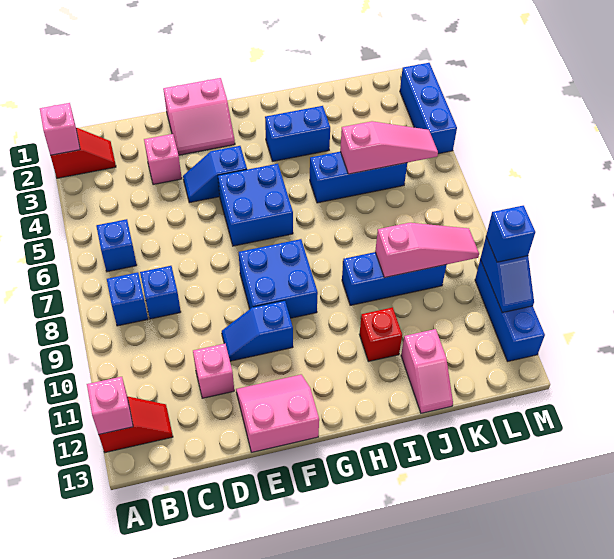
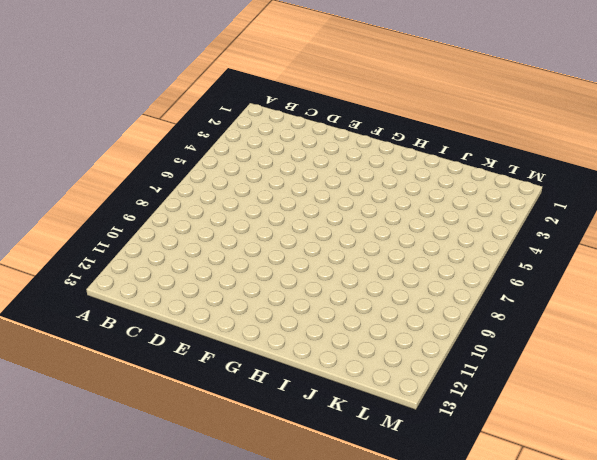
none -> red 1x2 slope [50,128,116,178]
none -> red 1x2 slope [99,397,173,453]
none -> blue 1x1 brick [96,219,137,272]

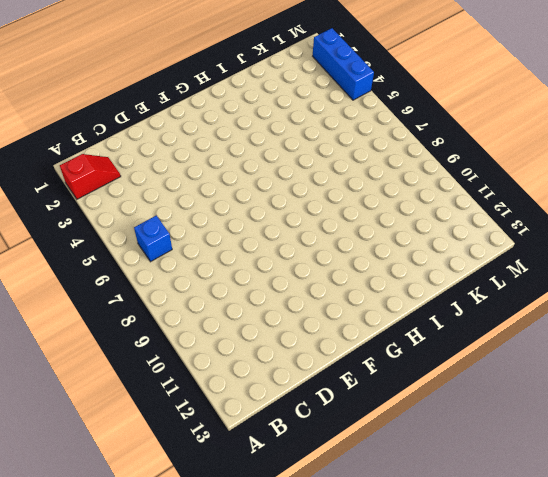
none -> red 1x2 slope [99,397,173,453]
none -> blue 1x1 brick [107,272,148,326]
none -> blue 1x1 brick [140,266,181,319]

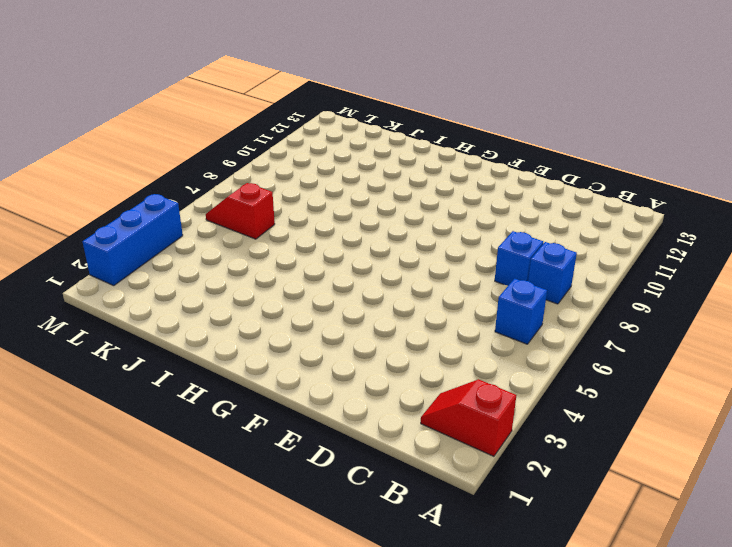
red 1x2 slope [206,183,275,239] -> red 1x2 slope moved to [99,397,173,453]
none -> pink 1x1 brick [144,134,182,185]
none -> pink 1x1 brick [193,344,234,398]
none -> pink 2x2 slope [163,78,235,155]

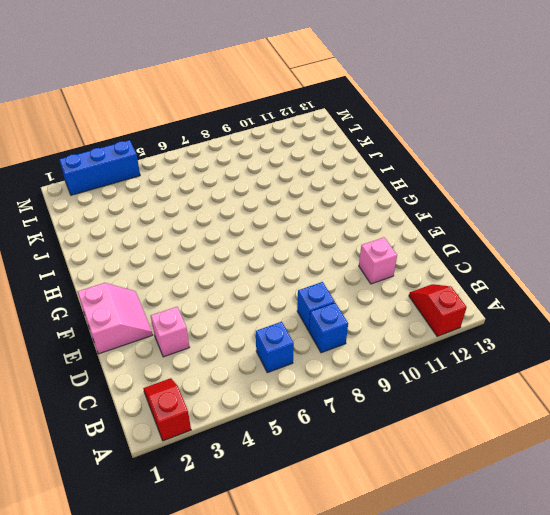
none -> blue 1x2 slope [183,146,247,203]
none -> blue 1x2 slope [222,300,293,361]
none -> pink 2x2 slope [236,375,319,452]

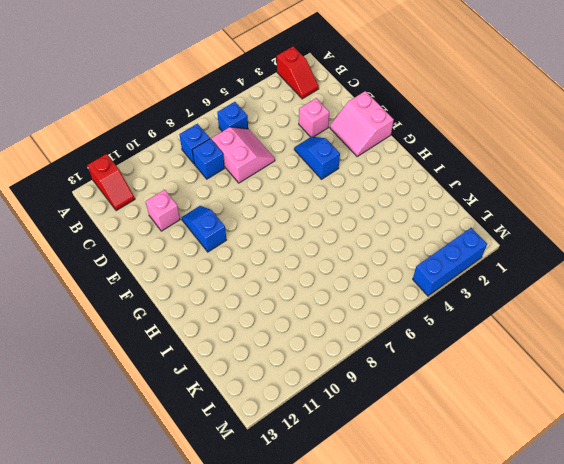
pink 2x2 slope [211,127,275,183] -> pink 2x2 slope moved to [236,375,319,452]
none -> blue 2x2 brick [218,164,293,246]
none -> blue 2x2 brick [239,239,318,318]
none -> blue 1x2 brick [265,106,330,161]

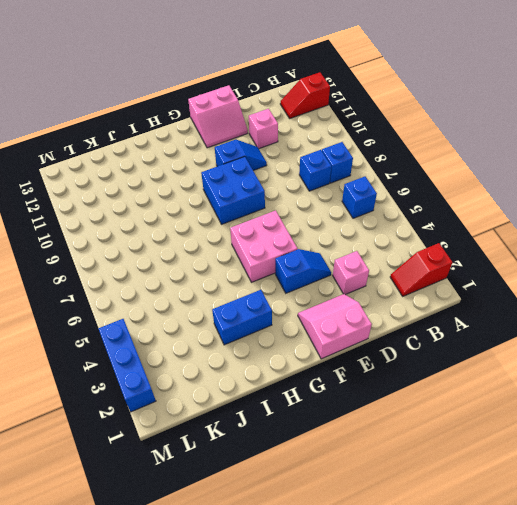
pink 2x2 brick [230,210,298,282] -> blue 2x2 brick [218,164,293,246]
none -> blue 1x3 brick [310,152,407,203]
none -> blue 1x3 brick [342,252,446,305]
none -> red 1x1 brick [359,307,402,361]

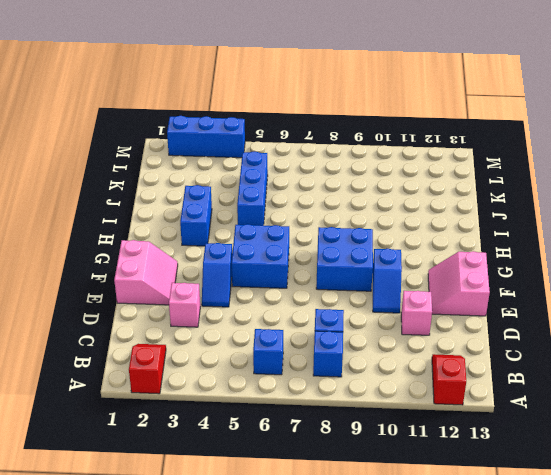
none -> blue 1x3 brick [342,252,446,305]
none -> red 1x1 brick [359,307,402,361]
none -> pink 1x2 slope [401,329,453,413]

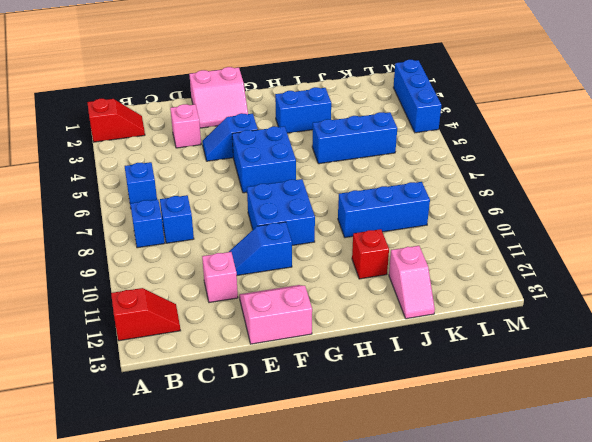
none -> blue 1x3 brick [475,260,545,362]
none -> pink 1x1 brick [40,103,80,155]
none -> pink 1x1 brick [87,377,133,434]

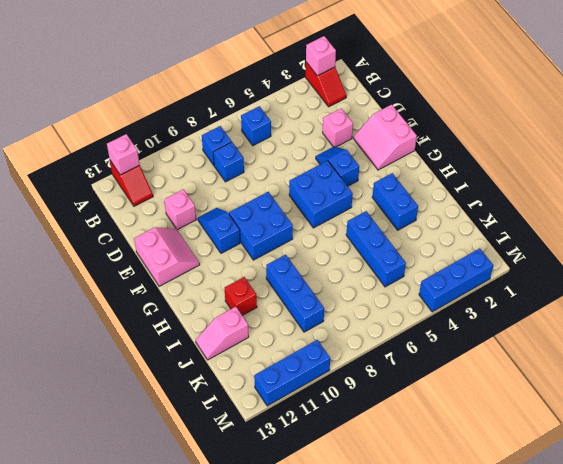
none -> pink 1x3 slope [340,121,438,174]
none -> pink 1x3 slope [375,223,479,278]
none -> blue 1x2 slope [480,237,534,313]

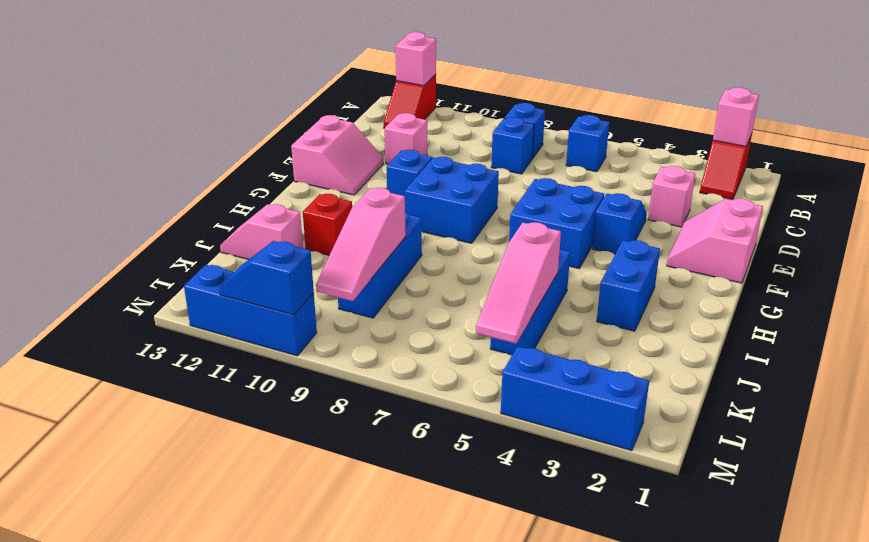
none -> blue 1x1 brick [486,206,535,262]

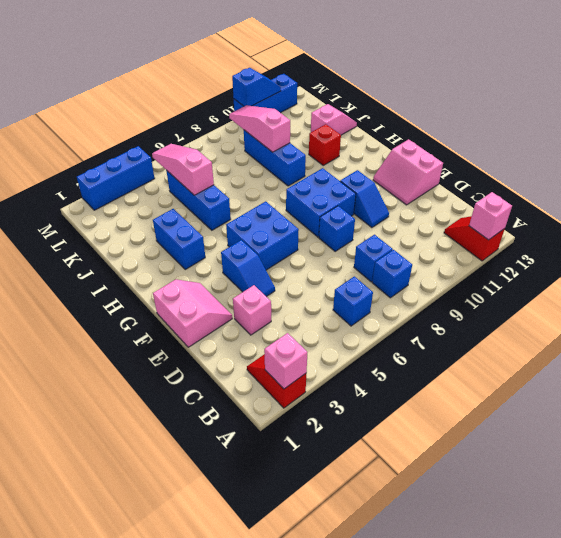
blue 1x1 brick [319,206,355,251] -> blue 1x1 brick moved to [486,206,535,262]
none -> pink 1x1 brick [193,344,234,398]

